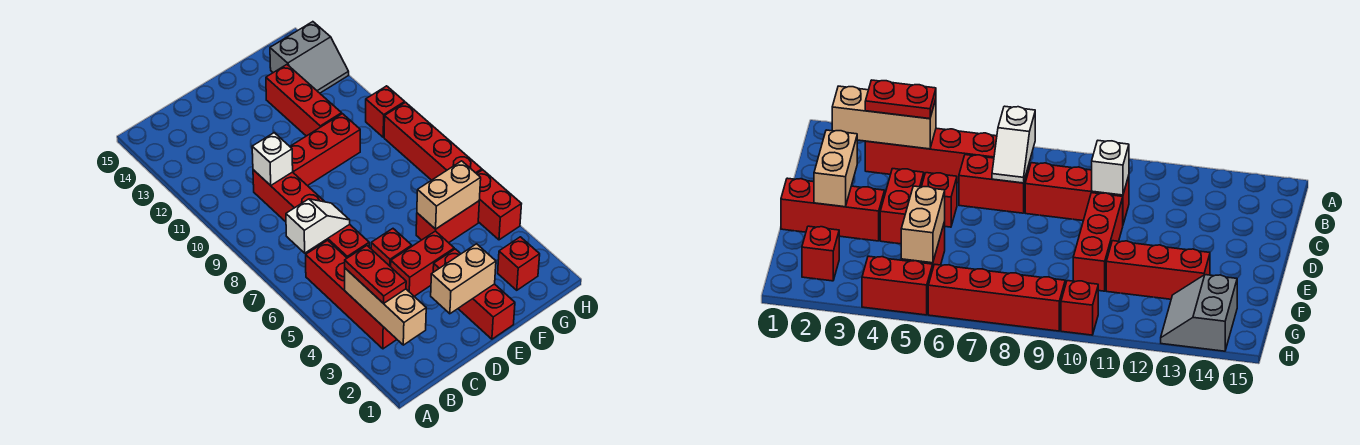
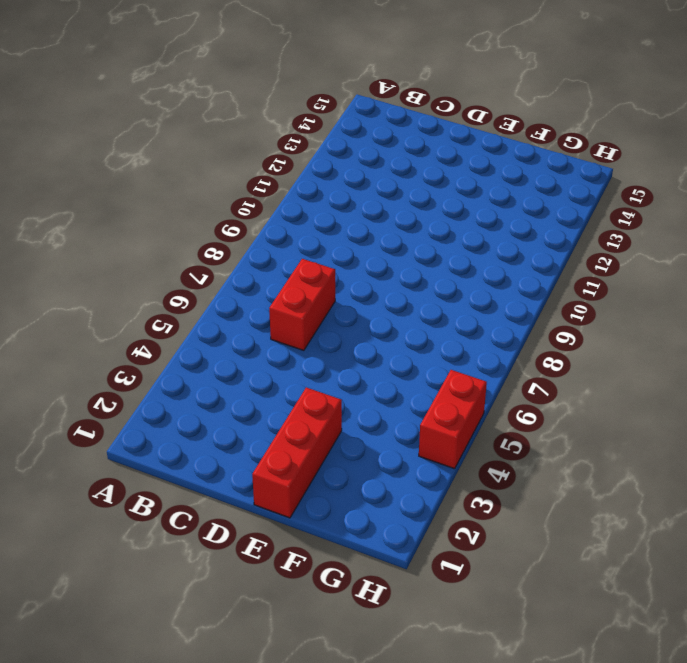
none -> red 1x4 brick [306,240,397,349]
none -> red 1x3 brick [253,170,325,222]
none -> red 1x2 brick [391,231,454,296]

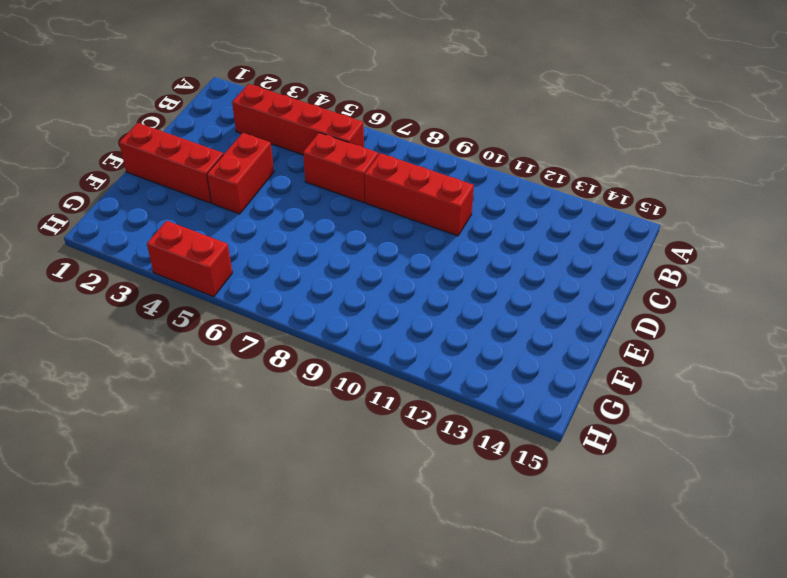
none -> red 1x1 brick [371,229,412,267]
none -> red 1x3 brick [290,114,360,186]
none -> red 1x2 brick [416,201,479,243]

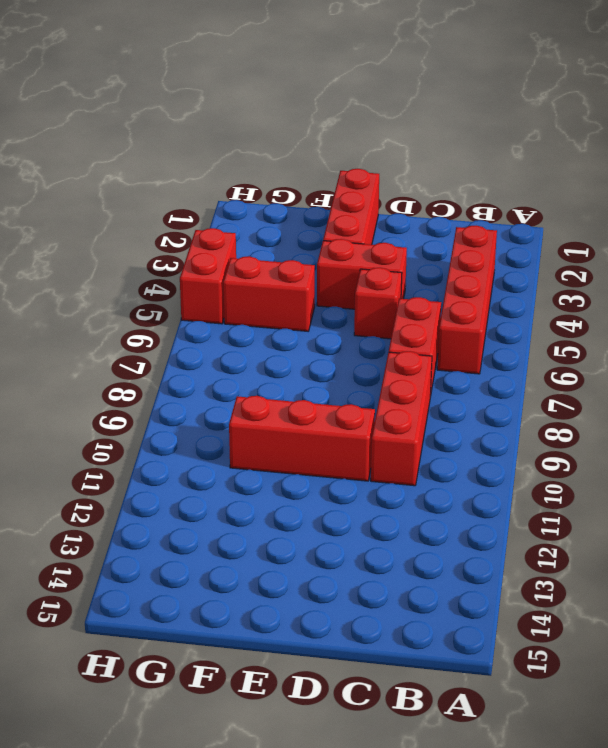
none -> red 1x3 brick [266,65,342,136]
none -> red 1x1 brick [498,237,540,290]
none -> grey 2x2 slope [270,22,349,93]

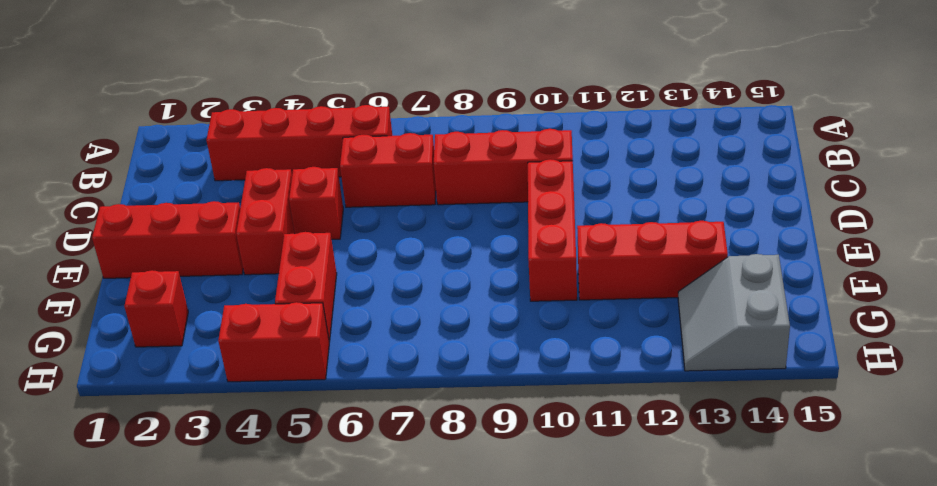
none -> red 1x4 brick [384,102,482,180]
none -> red 1x1 brick [366,86,405,137]
none -> tan 1x3 brick [345,268,426,345]

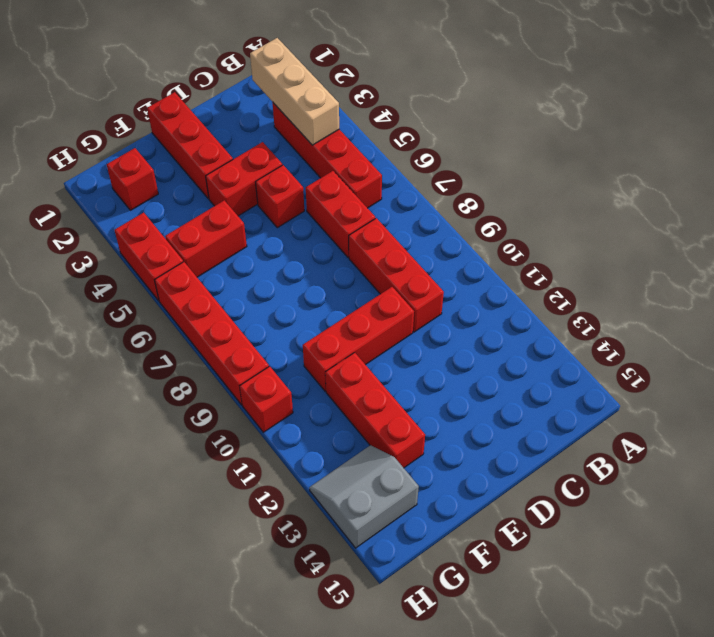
none -> white 1x2 slope [286,199,350,253]
none -> white 1x1 brick [252,133,293,185]
none -> tan 1x2 brick [431,244,496,314]

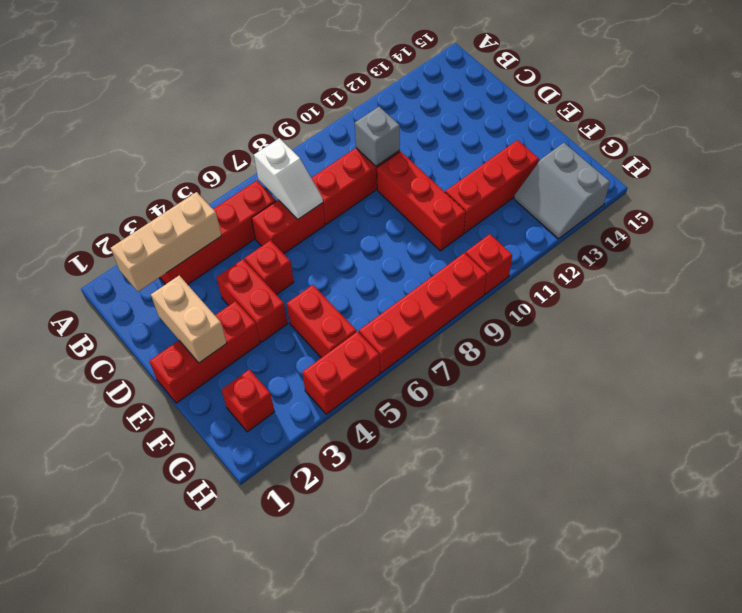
grey 1x1 brick [355,107,400,166] -> white 1x1 brick [252,133,293,185]
none -> tan 1x2 brick [417,161,481,229]
none -> red 1x2 plate [345,246,406,304]

